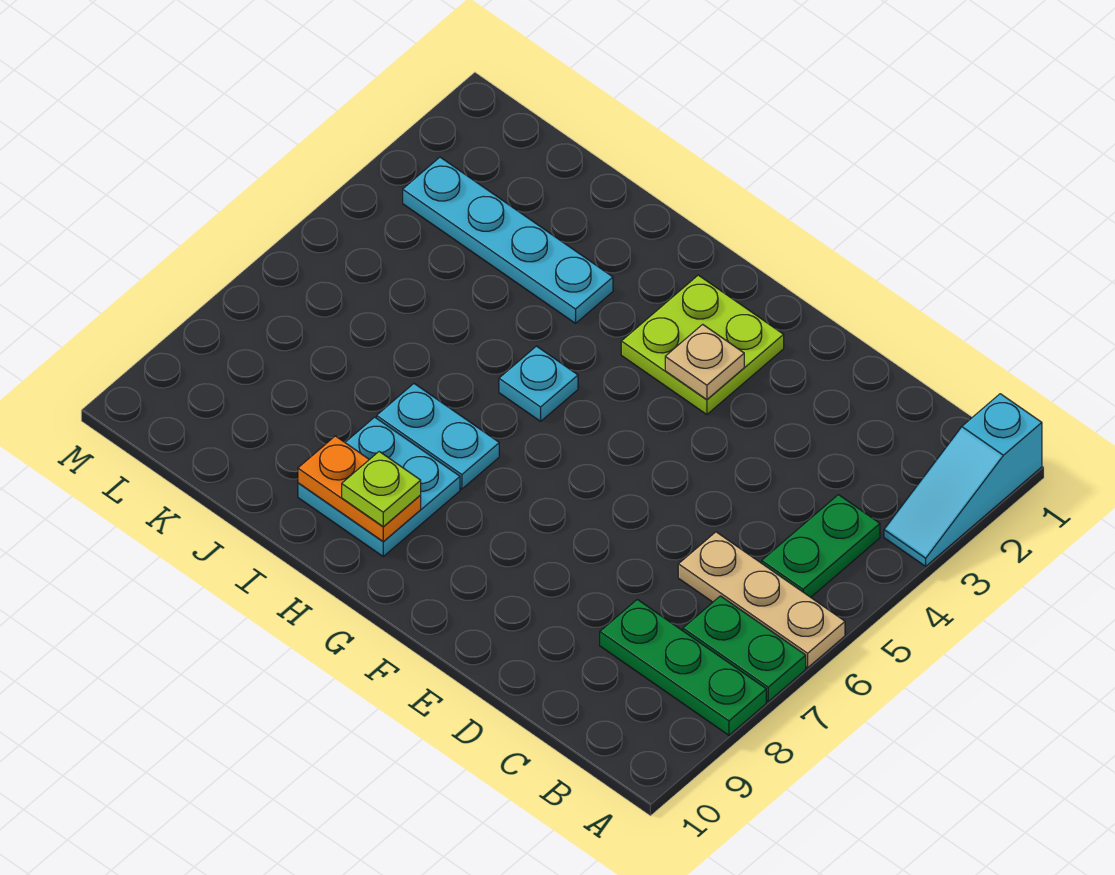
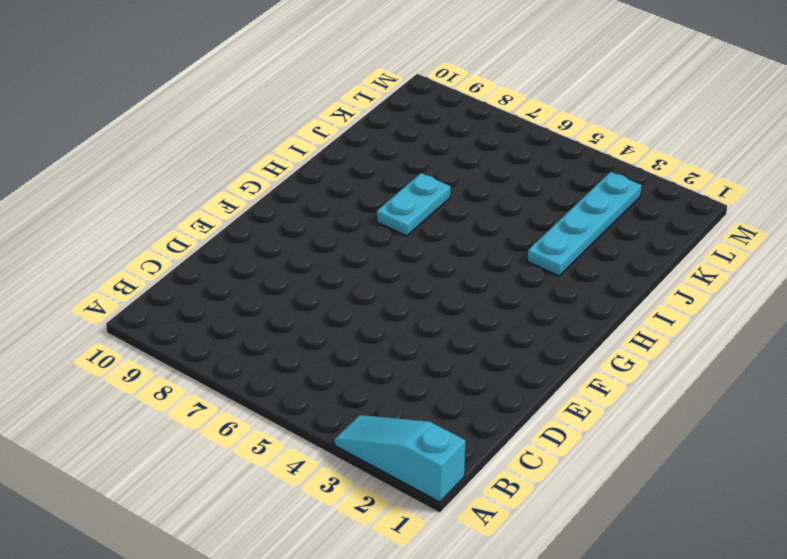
none -> tan 1x3 plate [678,532,845,668]
none -> green 1x2 plate [683,596,806,701]
none -> green 1x3 plate [600,599,766,735]

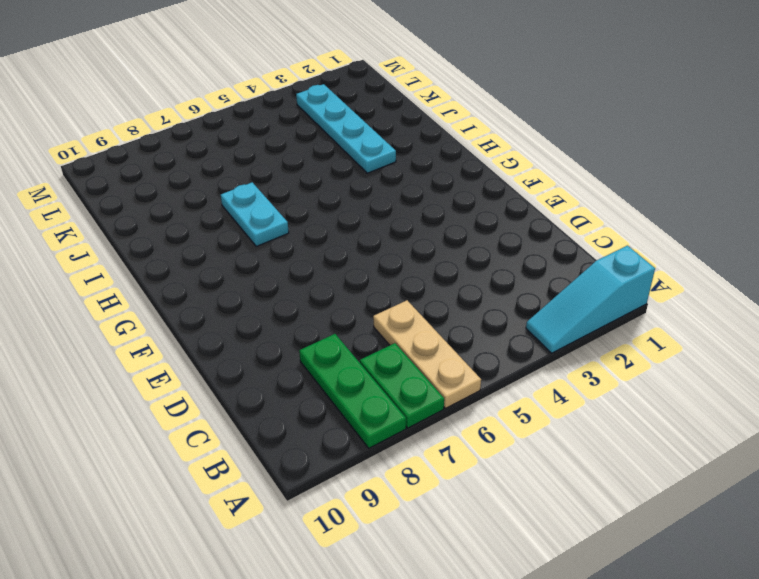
none -> green 1x2 plate [762,495,880,597]
none -> lime 2x2 plate [621,275,784,415]
none -> cyan 1x1 plate [499,346,578,421]

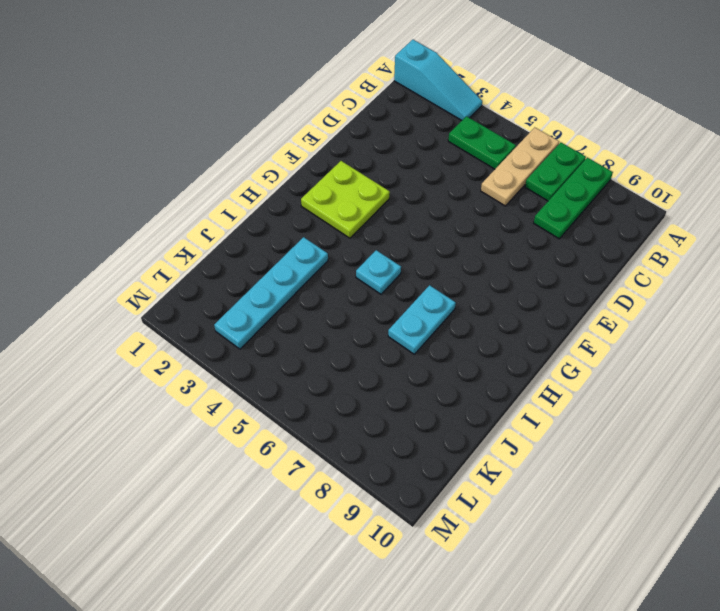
none -> cyan 2x2 plate [298,417,460,556]
none -> tan 1x1 plate [665,324,744,400]
none -> orange 1x2 plate [298,436,421,541]

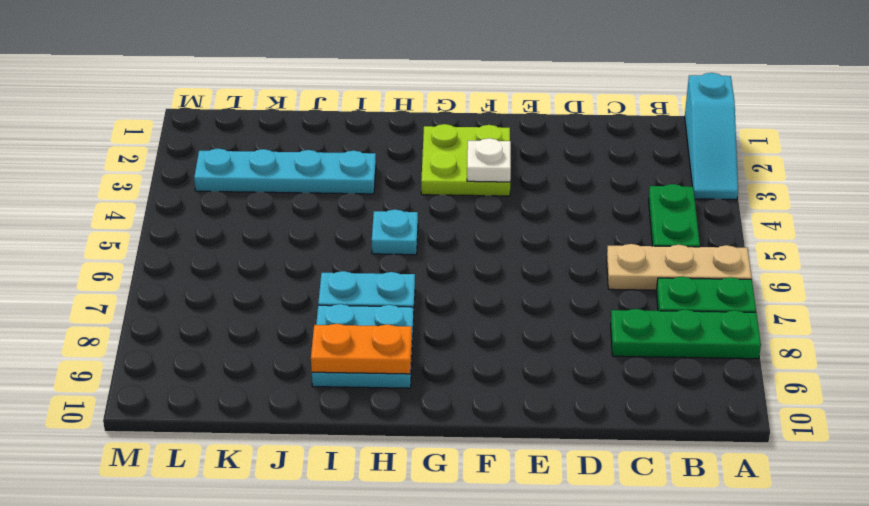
white 1x1 plate [467,138,511,182] -> tan 1x1 plate [665,324,744,400]
none -> lime 1x1 plate [342,452,421,526]

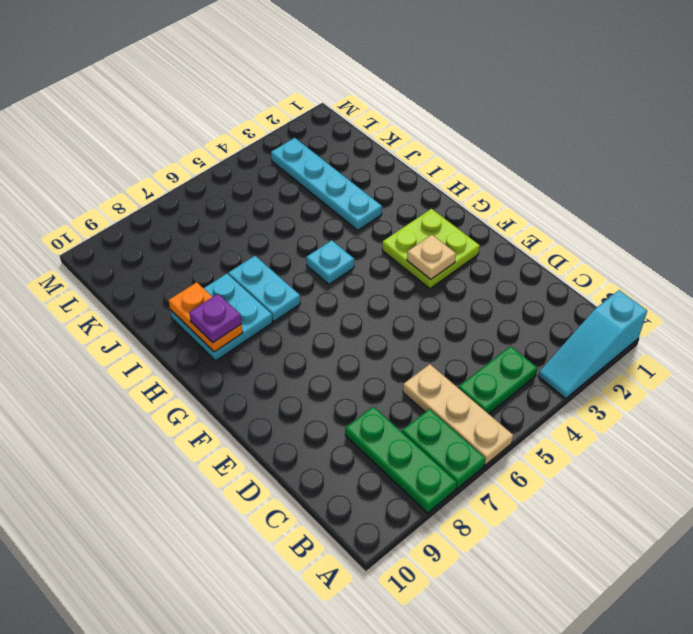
purple 1x1 plate [189,294,241,342] -> lime 1x1 plate [342,452,421,526]

